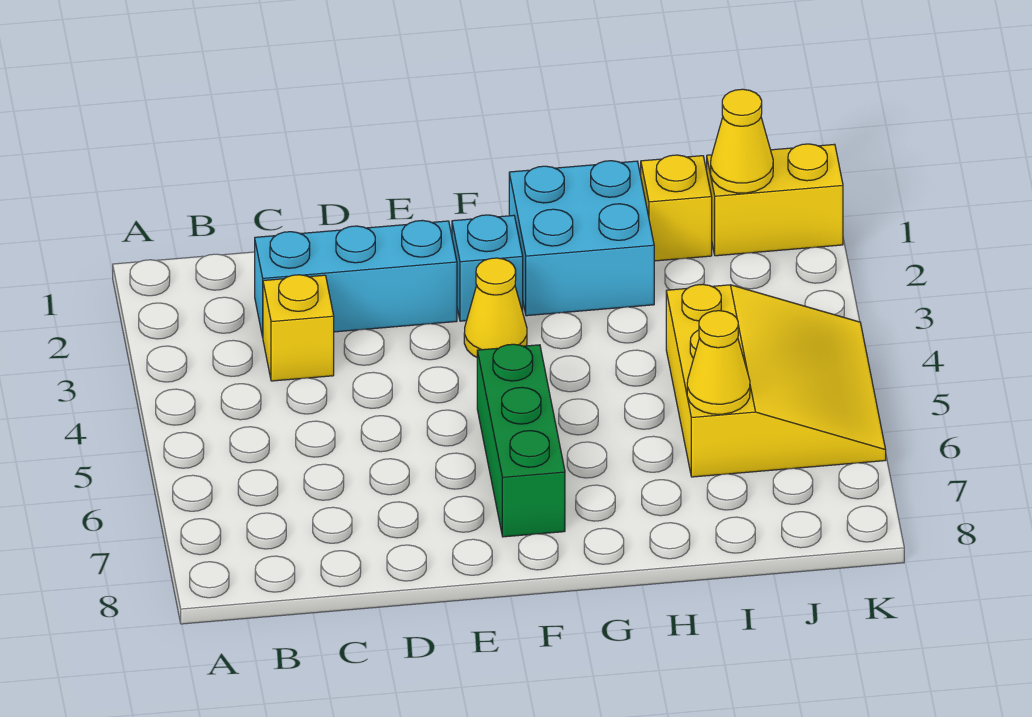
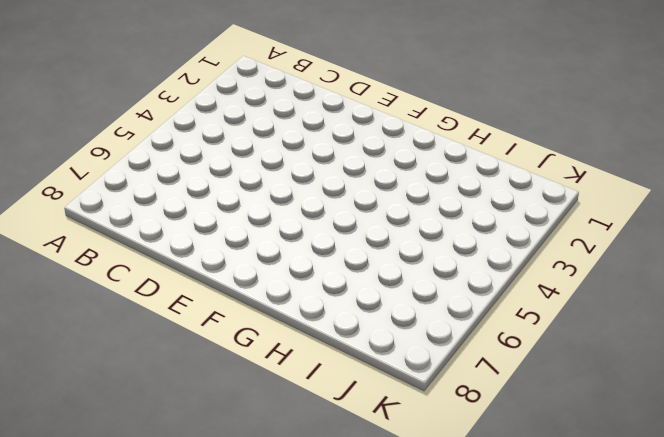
none -> cyan 1x3 brick [255,220,457,337]
none -> yellow 1x1 brick [263,275,334,381]

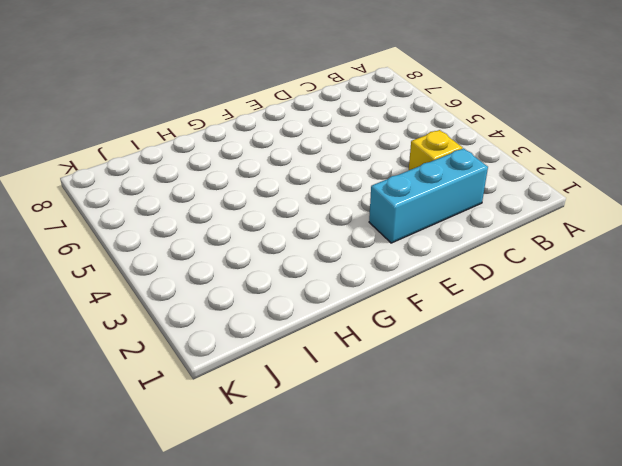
none -> cyan 1x1 brick [452,215,523,321]
none -> yellow 1x1 cone [464,258,527,357]

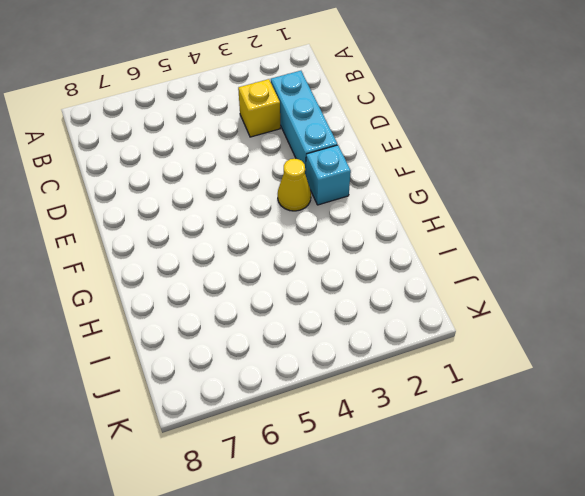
none -> green 1x3 brick [477,344,565,537]
none -> cyan 2x2 brick [509,161,654,316]

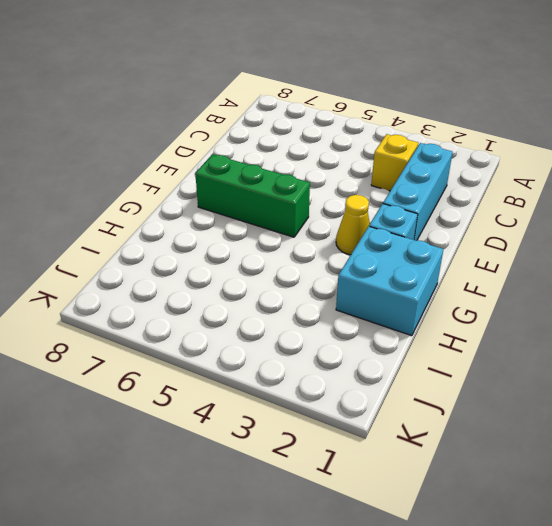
none -> yellow 1x1 brick [641,155,712,261]
none -> yellow 3x3 slope [666,284,886,477]

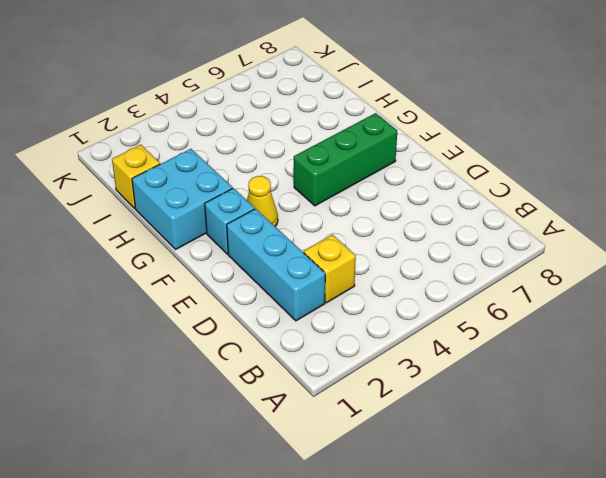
none -> yellow 3x3 slope [666,284,886,477]
none -> yellow 1x2 brick [707,144,843,256]

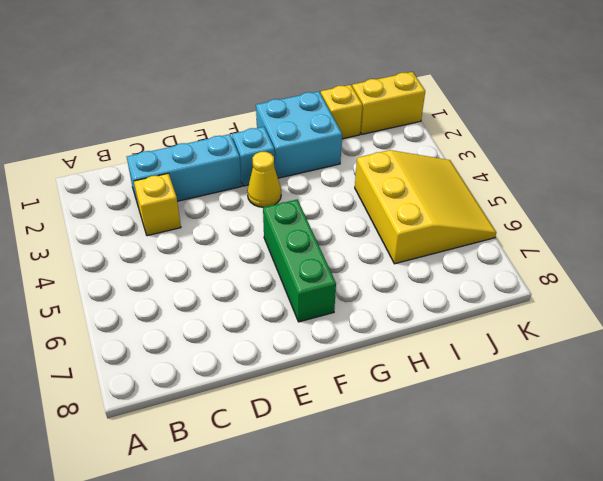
none -> yellow 1x1 cone [687,311,750,414]
none -> yellow 1x1 cone [711,89,773,193]

